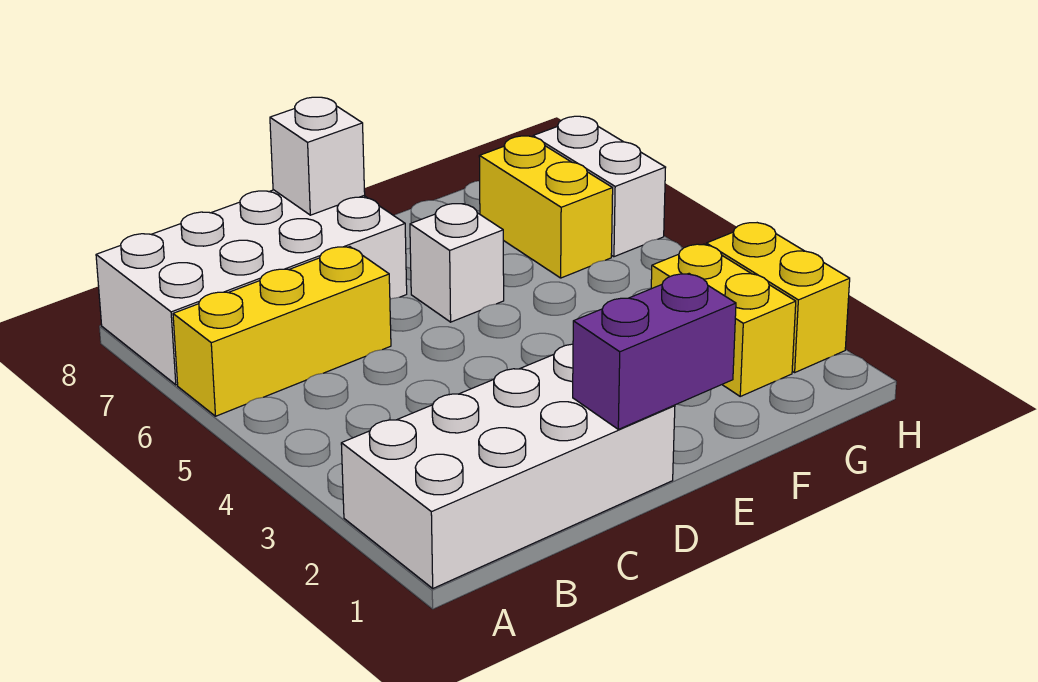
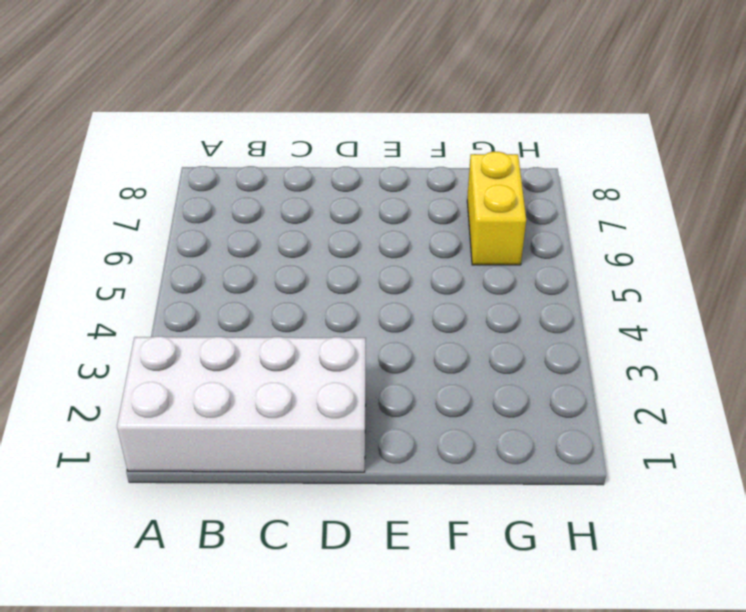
none -> yellow 1x3 brick [173,247,391,416]
none -> white 2x4 brick [96,190,407,385]

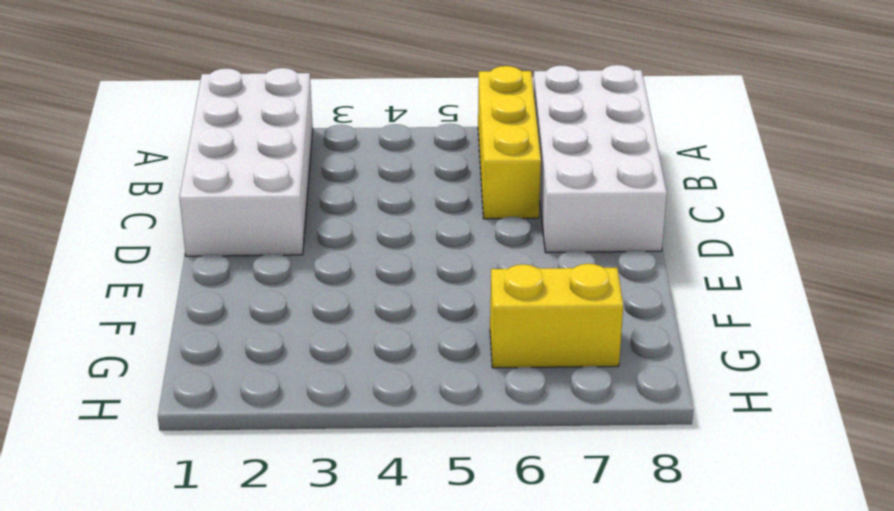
none -> white 1x1 brick [410,204,504,322]
none -> yellow 1x2 brick [651,244,796,396]

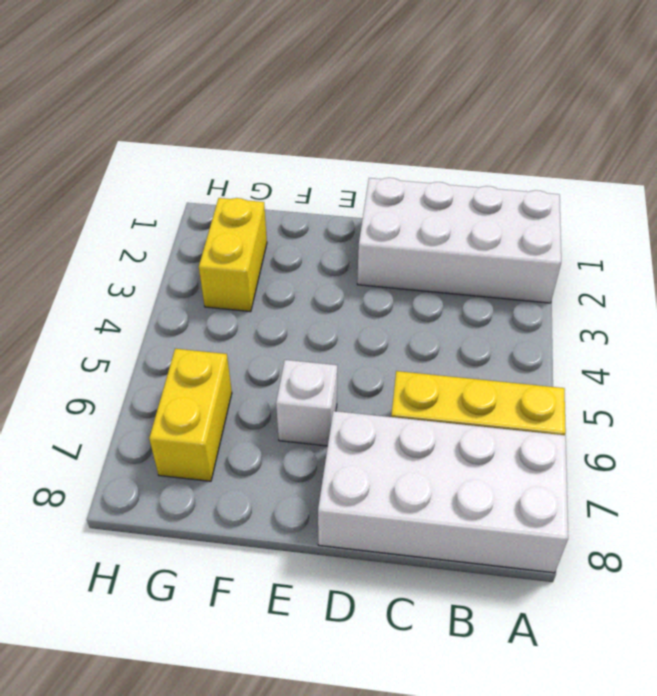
none -> yellow 1x2 brick [706,223,850,372]
none -> white 1x2 brick [533,116,666,257]

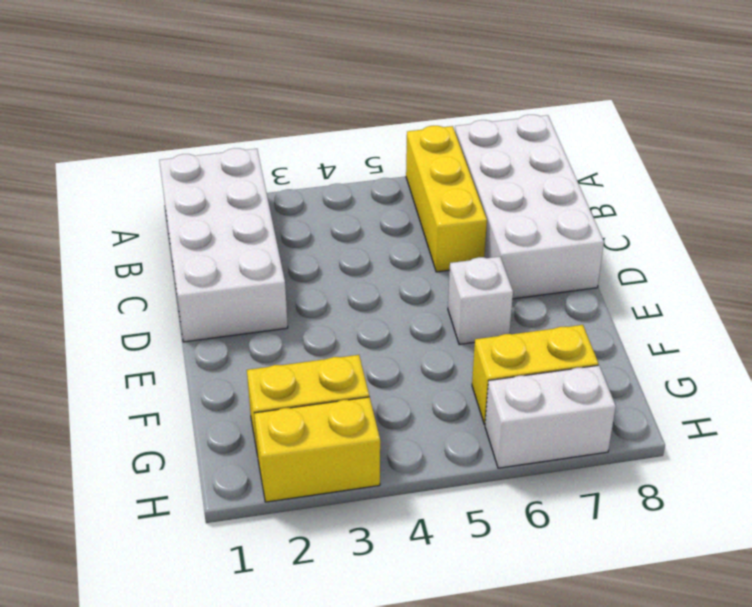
none -> purple 1x2 brick [573,274,736,429]
none -> white 1x1 brick [270,97,365,215]

